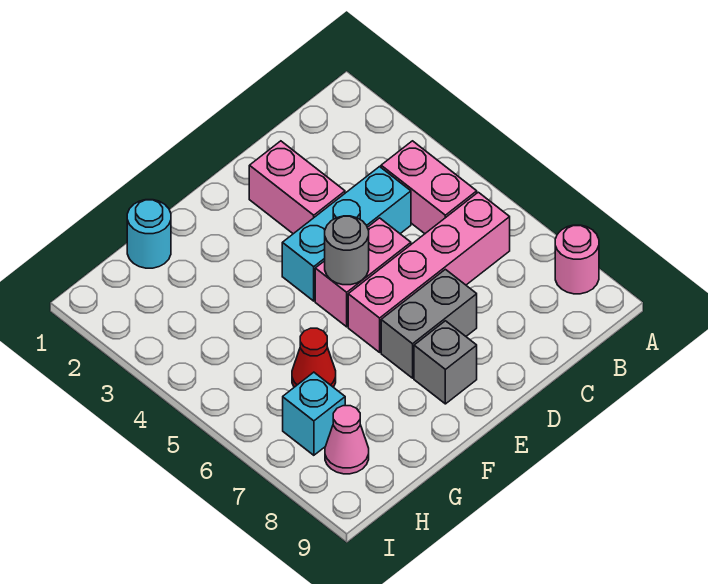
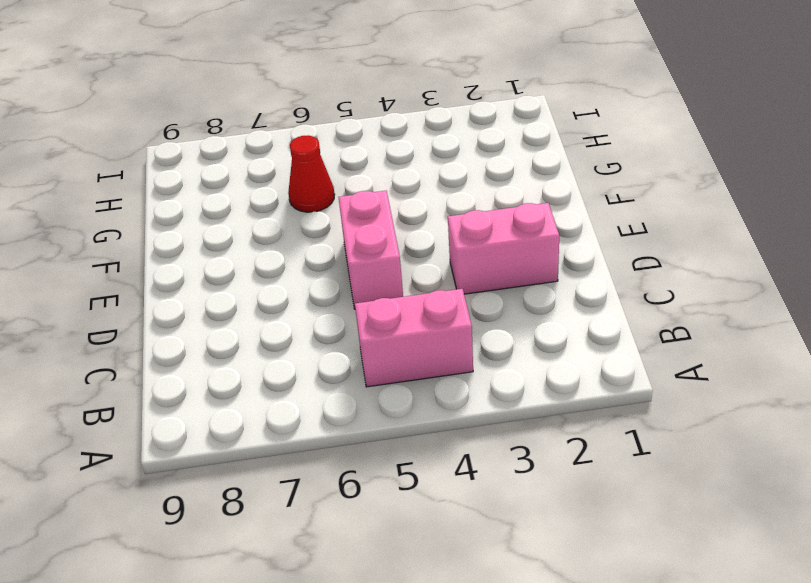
none -> pink 1x1 round brick [555,225,599,294]
none -> pink 1x4 brick [348,192,510,352]
none -> cyan 1x3 brick [282,167,411,301]

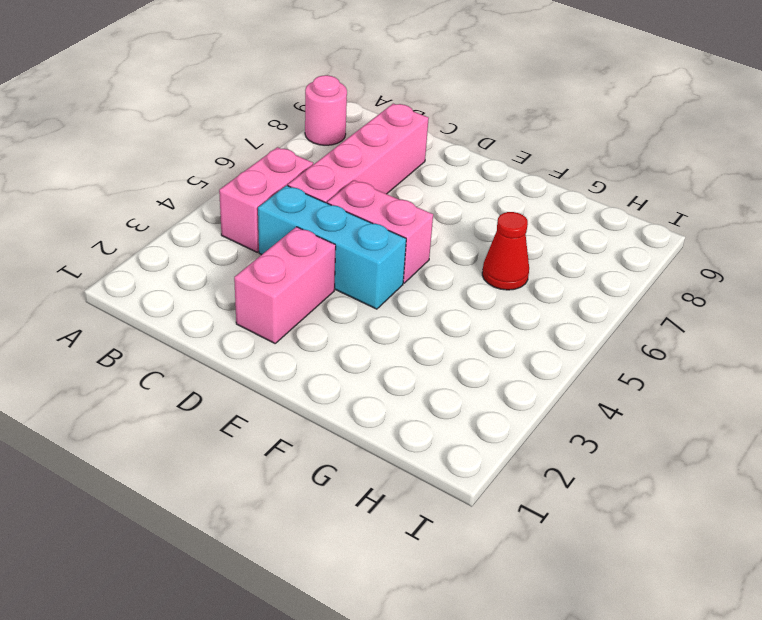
pink 1x4 brick [288,104,429,203] -> pink 1x4 brick turned to [348,192,510,352]
none -> grey 1x2 brick [381,269,477,378]
none -> grey 1x1 brick [414,321,477,404]
none -> cyan 1x1 round brick [127,200,171,268]

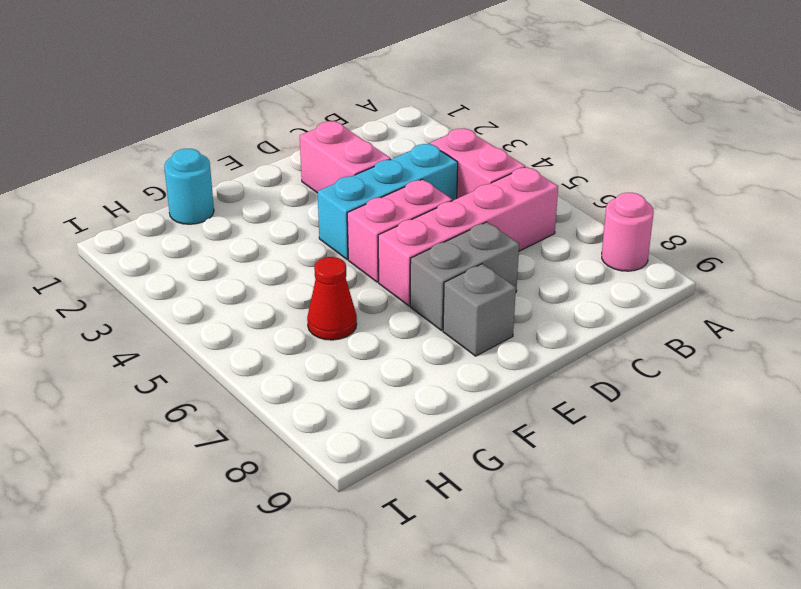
none -> cyan 1x1 brick [283,372,345,455]
none -> pink 1x1 cone [325,406,369,474]
none -> grey 1x1 round brick [325,216,369,285]

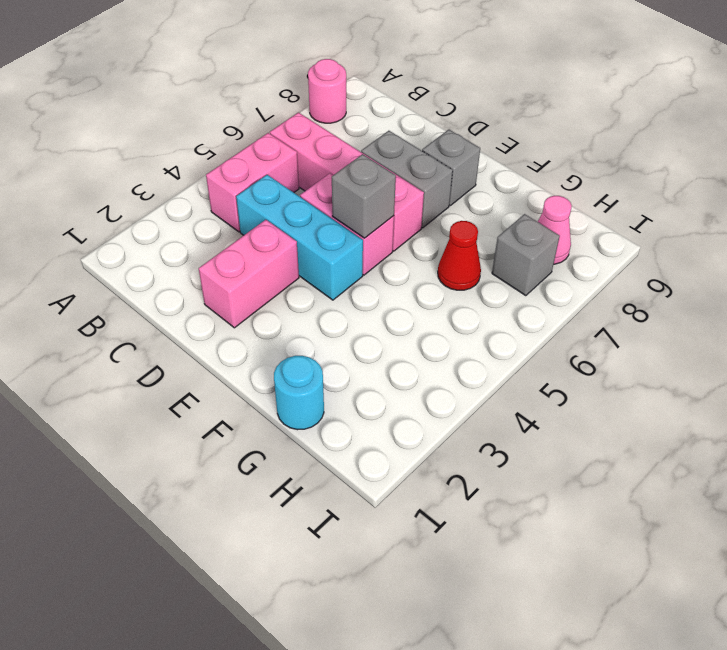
grey 1x1 brick [332,154,396,238] -> grey 1x1 round brick [325,216,369,285]
grey 1x1 brick [492,214,560,296] -> cyan 1x1 brick [283,372,345,455]

